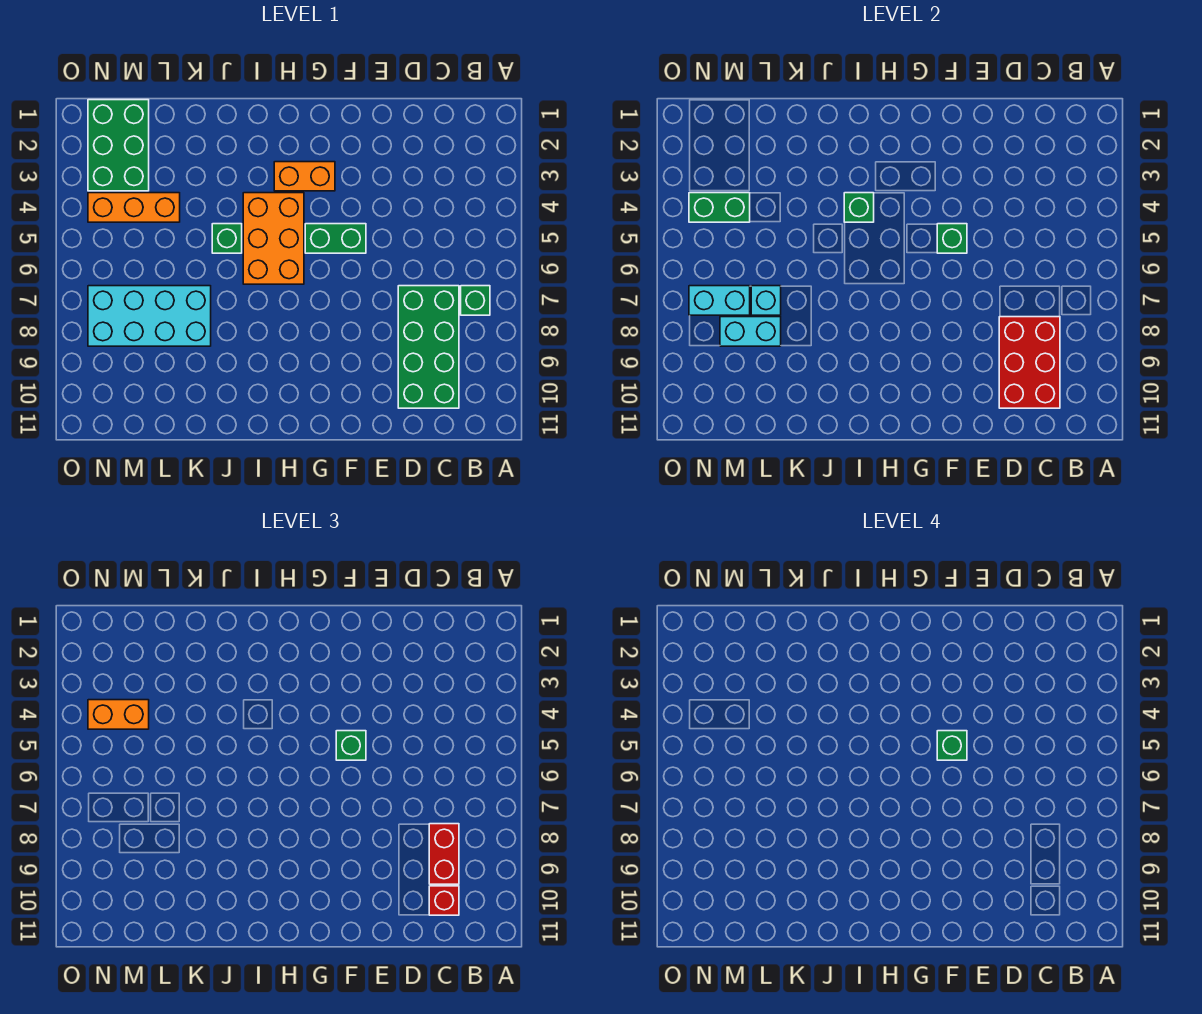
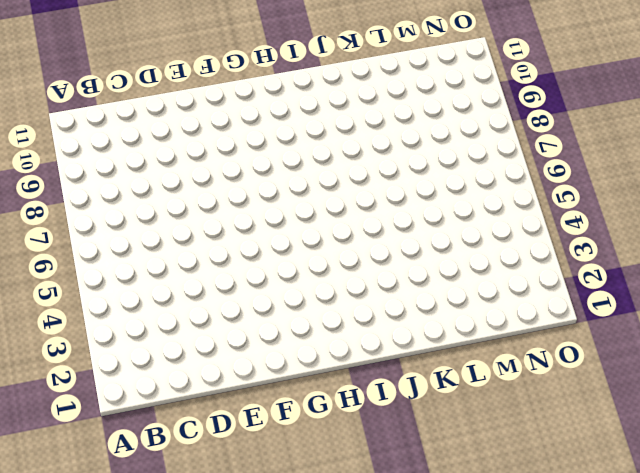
none -> green 1x1 brick [461,286,490,315]
none -> green 2x4 brick [398,286,459,408]
none -> green 1x2 brick [305,224,366,253]

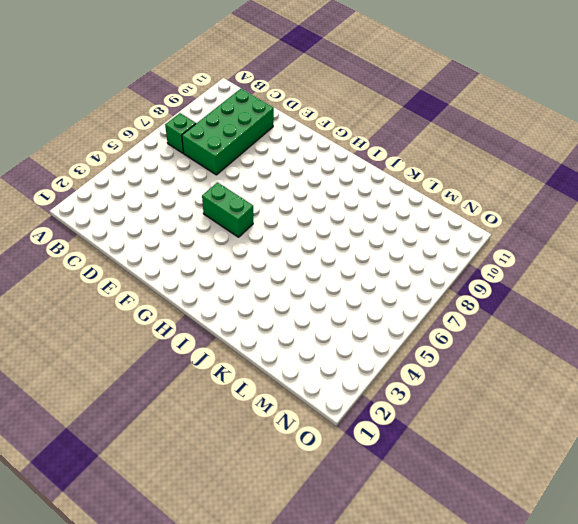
none -> orange 1x2 brick [274,162,335,191]
none -> orange 2x3 brick [243,193,304,284]
none -> green 1x1 brick [212,224,242,253]

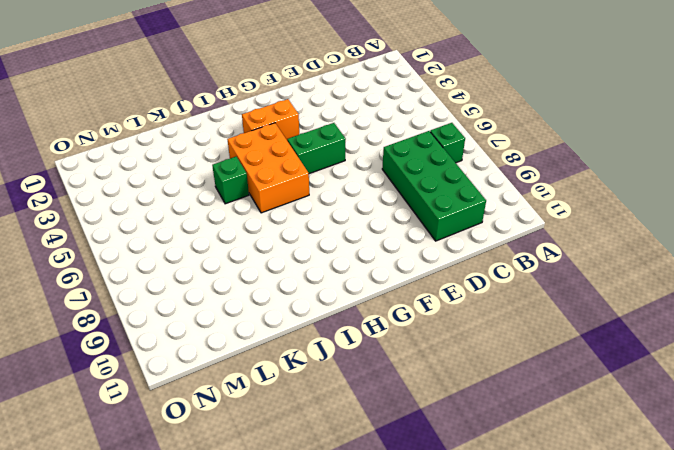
none -> cyan 2x4 brick [88,286,211,346]
none -> orange 1x3 brick [88,193,180,222]
none -> green 2x3 brick [88,100,149,191]

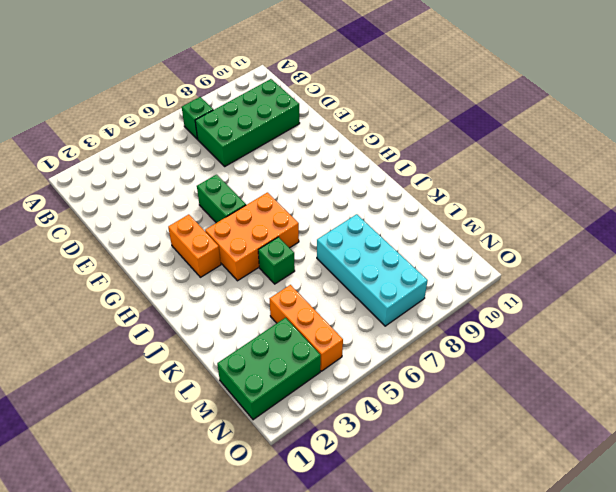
none -> red 2x3 brick [999,317,1060,408]
none -> green 1x1 brick [937,224,967,253]
none -> green 1x1 brick [844,193,874,222]

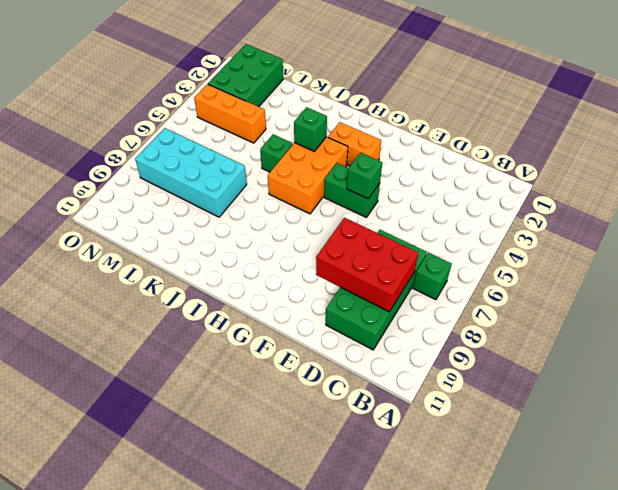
red 2x3 brick [316,218,418,312] -> red 2x3 brick turned to [999,317,1060,408]
none -> cyan 1x1 brick [751,286,781,315]
none -> cyan 1x2 brick [720,317,781,346]
none -> green 1x2 brick [689,193,750,222]

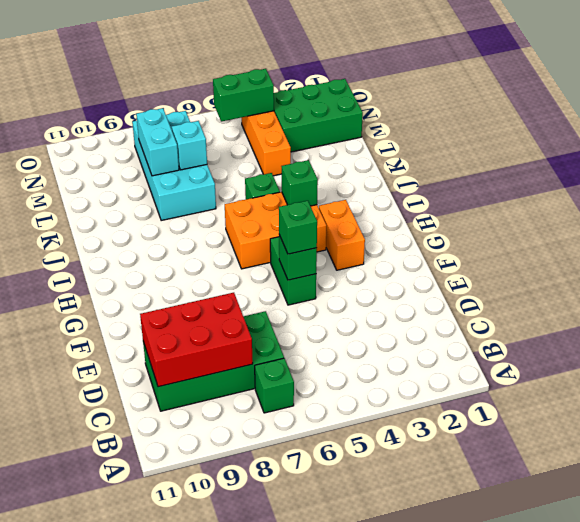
green 1x2 brick [213,69,274,122] -> green 1x2 brick turned to [689,193,750,222]
none -> cyan 1x2 brick [689,286,750,315]
none -> red 1x2 brick [429,824,459,884]
none -> red 1x1 brick [429,886,459,915]

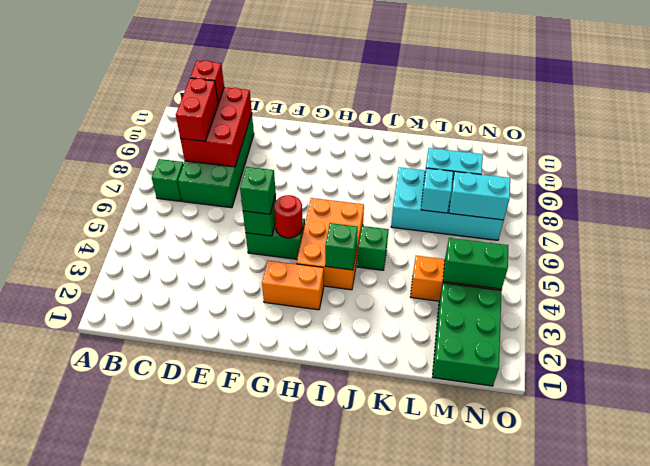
red 1x1 round brick [274,195,303,238] -> none
none -> orange 1x2 brick [88,700,149,729]
none -> green 1x1 brick [937,731,967,760]

